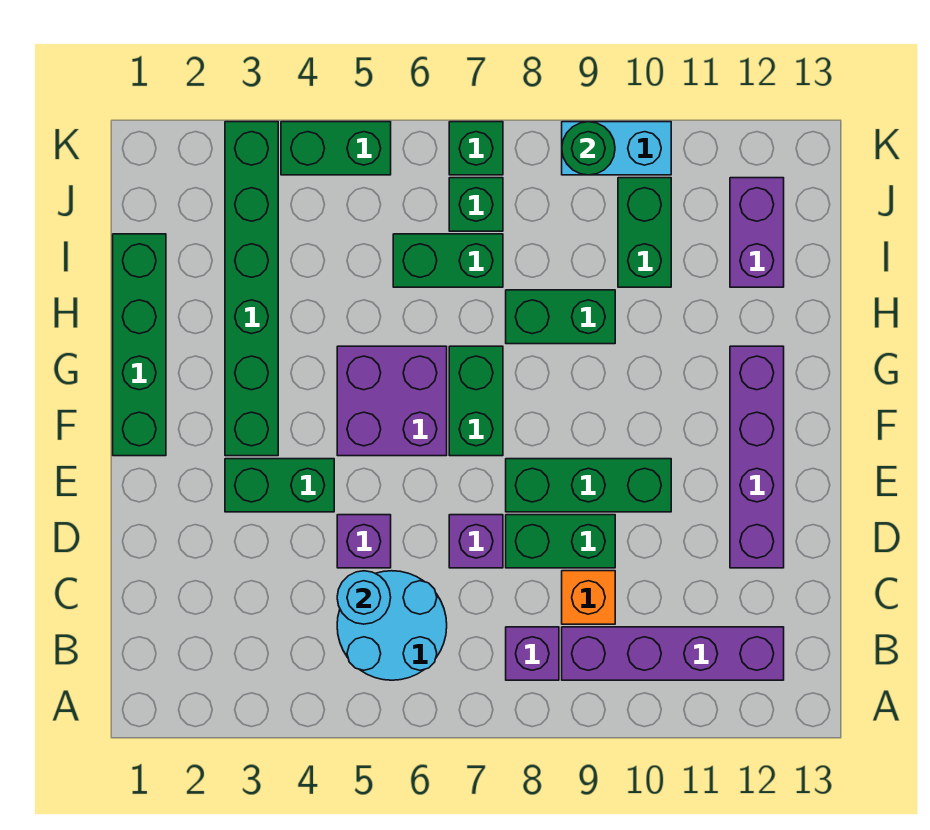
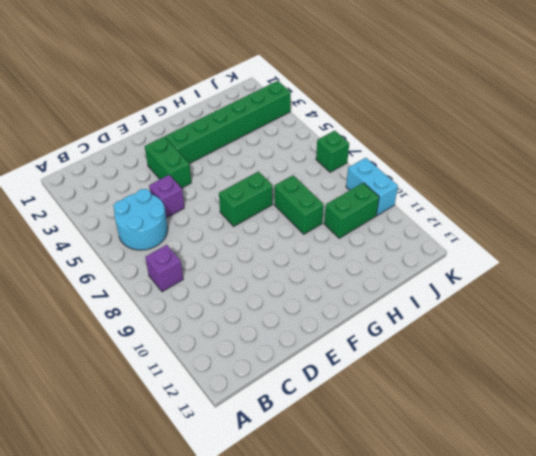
none -> purple 1x4 brick [562,627,784,680]
none -> orange 1x1 brick [562,571,615,624]
none -> purple 1x1 brick [449,515,503,568]

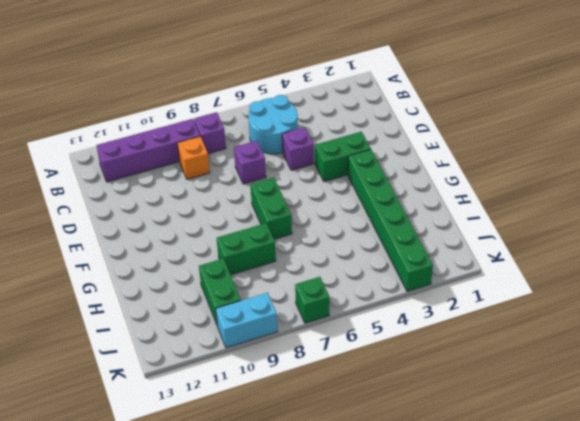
none -> green 1x2 brick [506,515,615,568]
none -> purple 1x4 brick [730,346,784,568]
none -> green 1x3 brick [506,459,671,512]

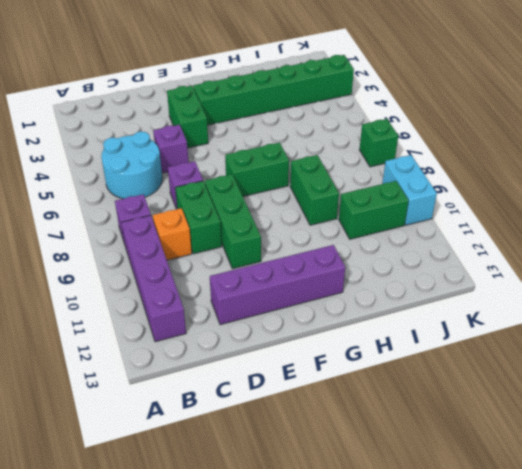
none -> green 1x4 brick [113,234,166,456]
none -> purple 2x2 brick [337,346,447,456]
none -> green 1x2 brick [393,234,503,287]

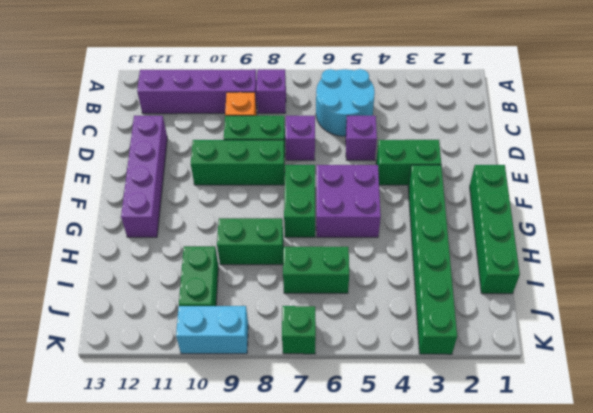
none -> purple 1x2 brick [730,178,784,287]
none -> green 1x1 brick [449,178,503,231]
none -> green 1x2 brick [281,122,391,175]

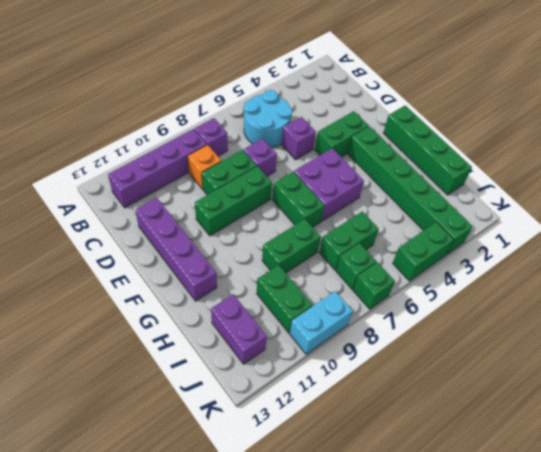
none -> cyan 1x1 round brick [337,571,391,624]
none -> green 1x1 round brick [562,122,615,175]

